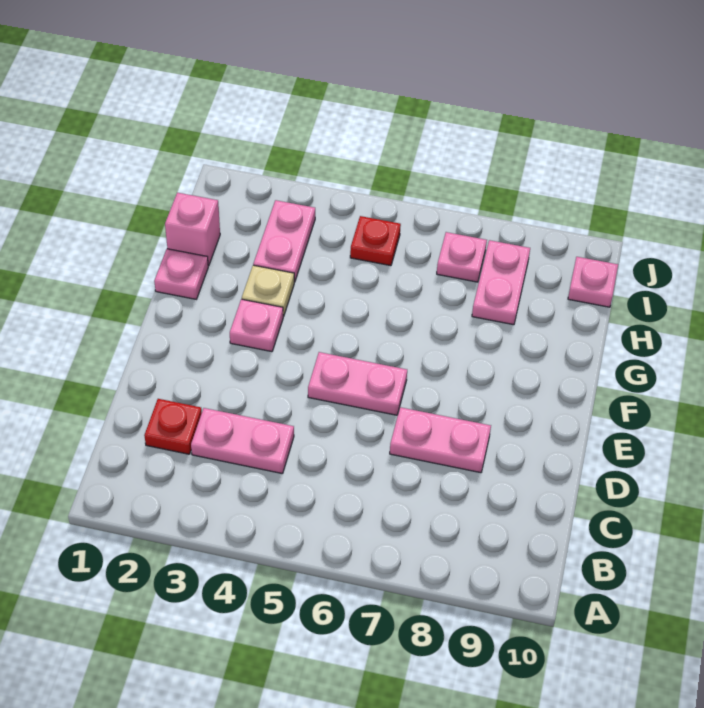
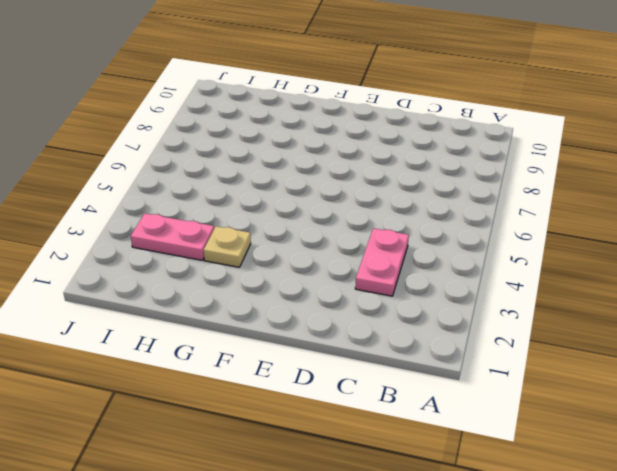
none -> red 1x1 plate [144,399,202,454]
none -> pink 1x2 plate [390,407,491,473]
none -> pink 1x2 plate [308,352,407,415]

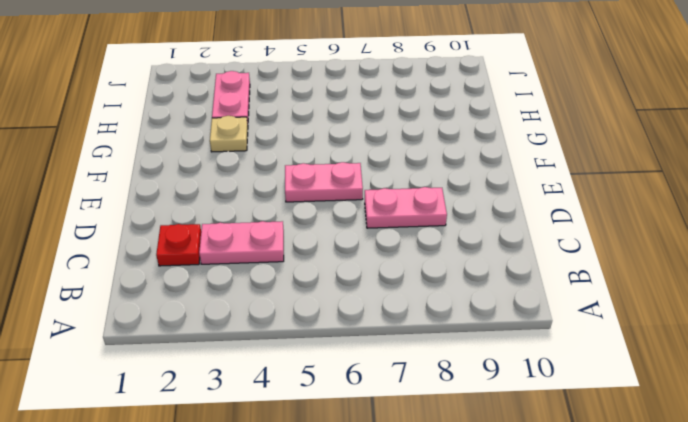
none -> pink 1x1 plate [230,299,283,352]
none -> pink 1x1 plate [154,249,208,299]
none -> pink 1x1 brick [165,193,220,266]

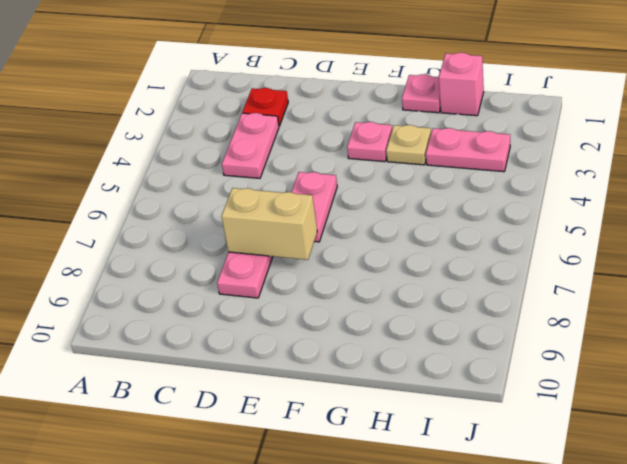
tan 1x2 brick [222,188,317,260] -> none
none -> pink 1x2 plate [472,240,530,325]
none -> red 1x1 plate [350,216,401,266]
none -> pink 1x1 plate [437,232,487,282]

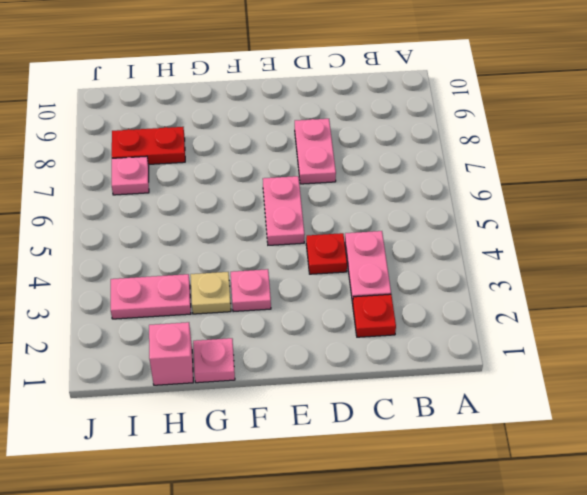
red 1x1 plate [306,233,347,274] -> red 1x1 plate moved to [350,216,401,266]
red 1x2 plate [112,127,185,164] -> pink 1x2 plate [472,240,530,325]
none -> pink 1x1 plate [568,257,618,307]

